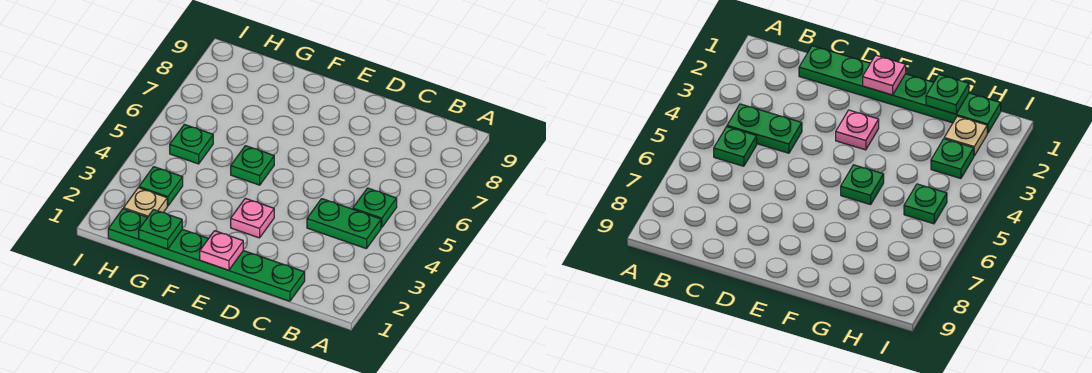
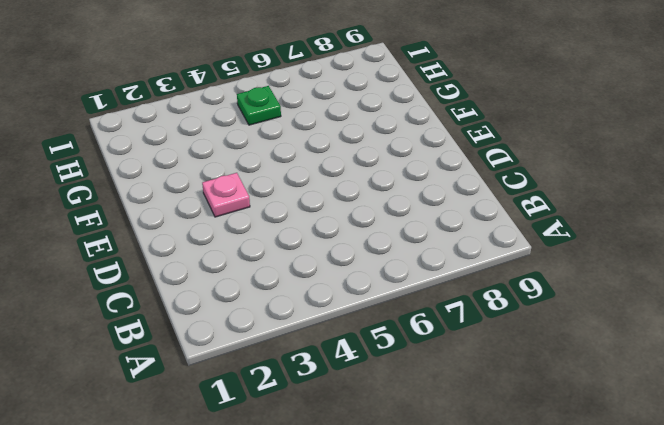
none -> green 1x2 plate [307,199,381,249]
none -> green 1x1 plate [353,188,397,228]

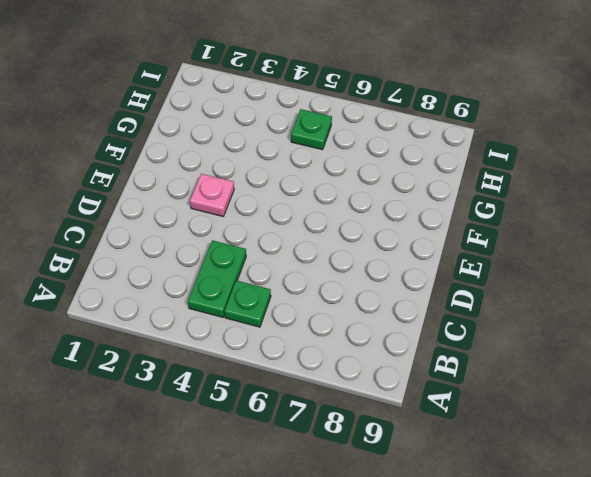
none -> green 1x6 plate [108,209,305,301]
none -> green 1x1 plate [231,146,274,185]

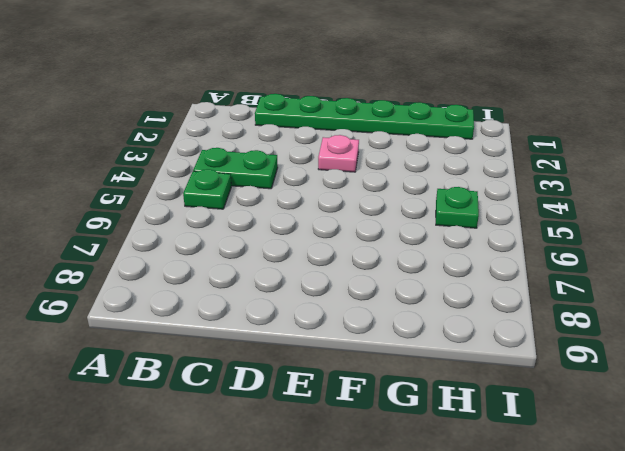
none -> green 1x1 plate [231,146,274,185]
none -> tan 1x1 plate [124,188,167,217]

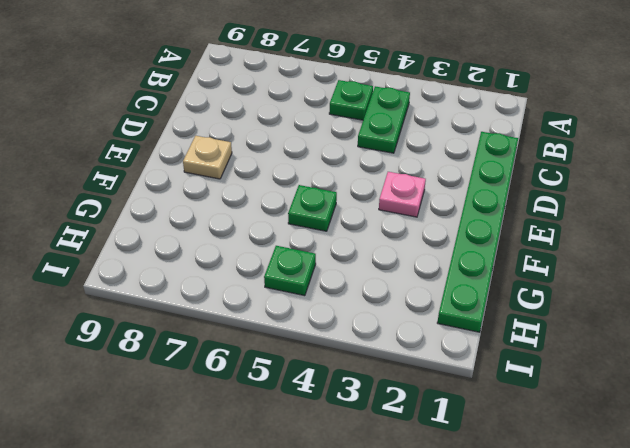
tan 1x1 plate [183,136,232,179] -> tan 1x1 plate moved to [124,188,167,217]
none -> green 1x1 plate [139,167,183,206]
none -> pink 1x1 plate [200,231,243,270]

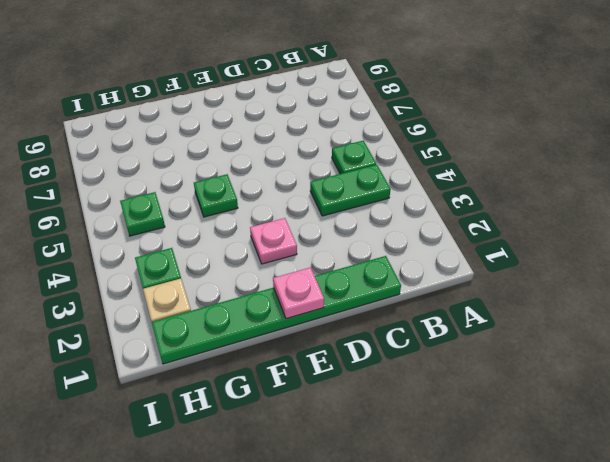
none -> green 1x1 plate [139,210,182,249]

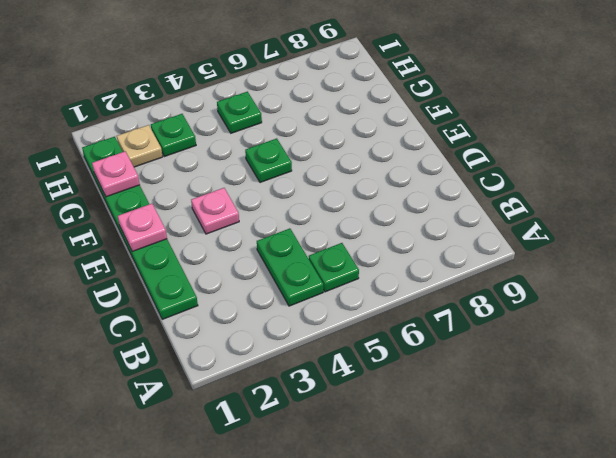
pink 1x1 plate [92,151,140,197] -> green 1x1 plate [139,210,182,249]

